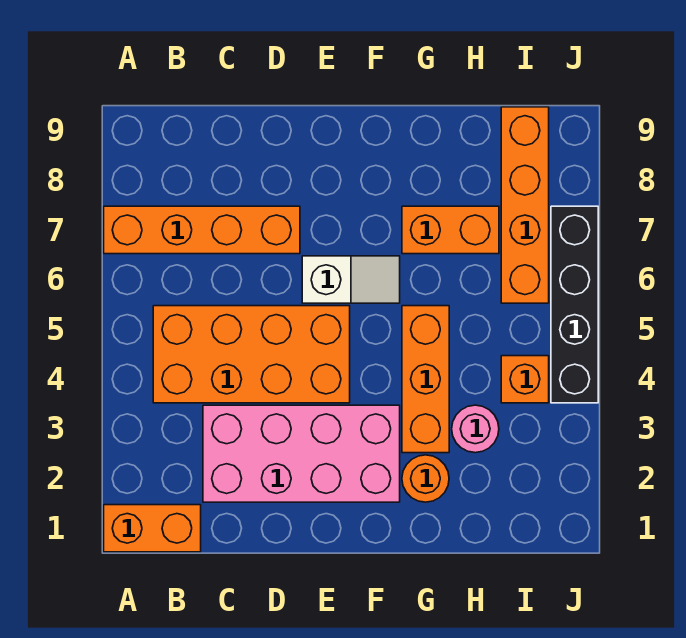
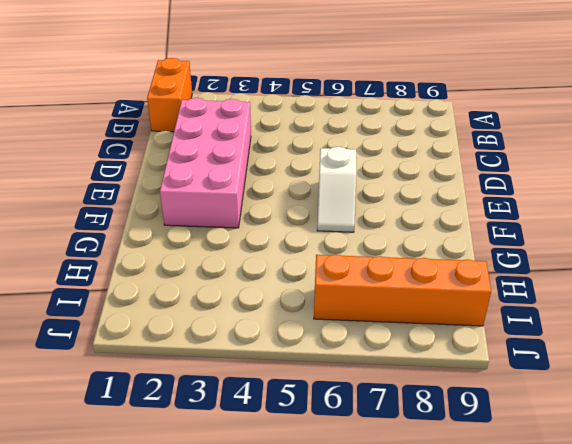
none -> orange 1x4 brick [104,206,300,254]
none -> orange 2x4 brick [153,306,350,403]
none -> orange 1x1 round brick [402,455,449,502]

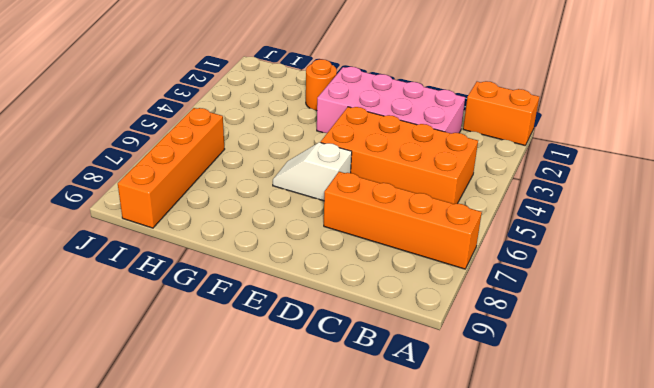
none -> orange 1x3 brick [402,306,449,453]
none -> orange 1x2 brick [402,206,499,254]
none -> pink 1x1 round brick [452,405,499,453]

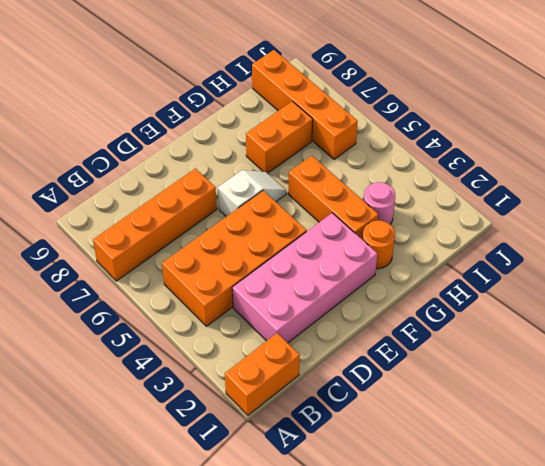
none -> orange 1x1 brick [501,356,549,403]
none -> black 1x4 brick [551,206,598,403]

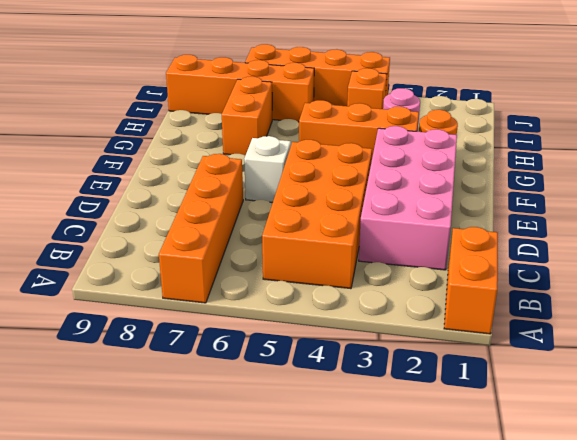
orange 1x4 brick [245,44,390,106] -> black 1x4 brick [551,206,598,403]

